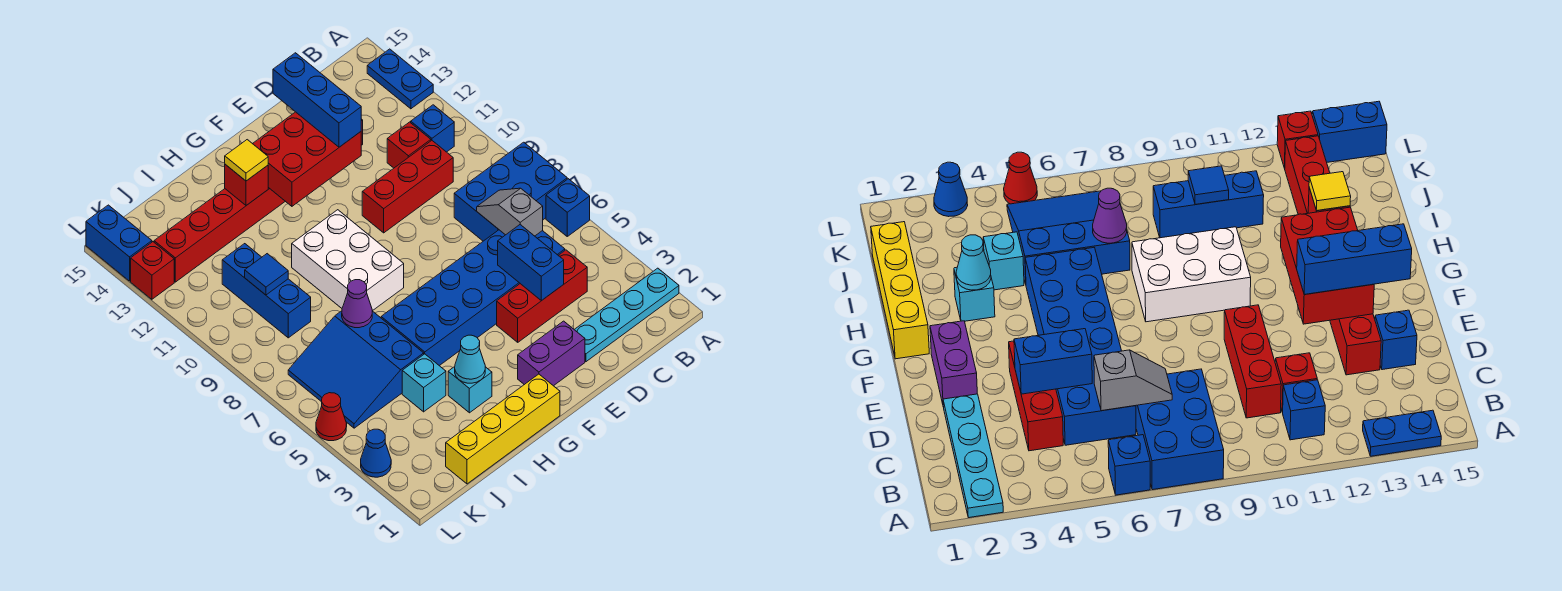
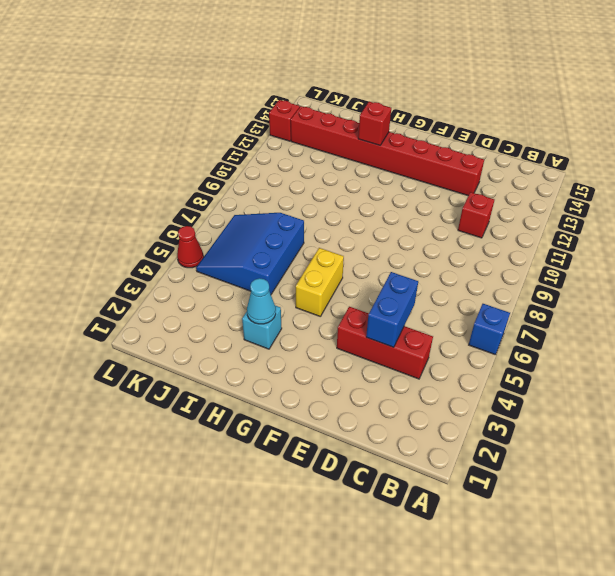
yellow 1x2 brick [296,248,344,317] -> blue 2x6 brick [381,230,565,366]
none -> cyan 1x4 plate [574,268,679,362]
none -> blue 2x3 brick [454,142,567,241]
none -> blue 1x2 plate [367,49,433,109]
none -> blue 1x1 brick [411,105,454,152]

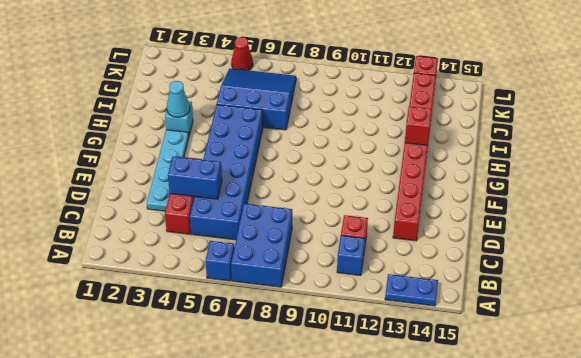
cyan 1x4 plate [147,130,189,211] -> cyan 1x4 plate moved to [574,268,679,362]
none -> red 1x3 brick [362,141,453,233]
none -> blue 1x1 brick [1375,310,1417,370]
none -> purple 1x2 brick [518,321,585,386]
none -> yellow 1x4 brick [446,374,560,484]

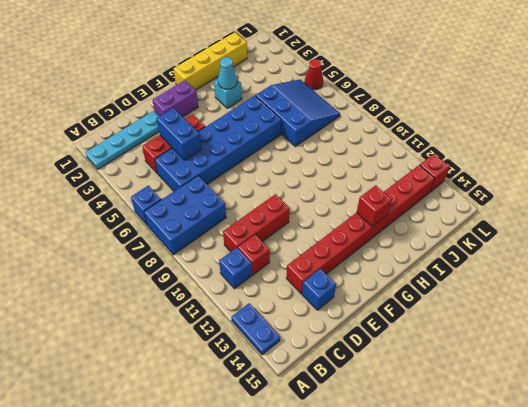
none -> white 2x3 brick [292,210,404,311]
none -> cyan 1x1 brick [402,354,446,412]
none -> blue 1x3 brick [222,244,311,338]
none -> blue 1x1 cone [361,429,391,477]

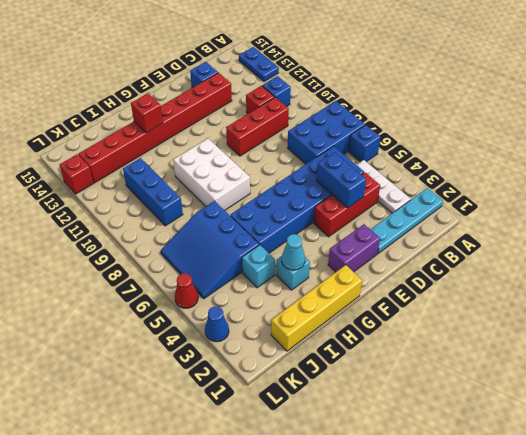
white 1x3 plate [357,160,411,213] -> none
none -> blue 1x2 brick [86,205,152,281]
none -> grey 1x2 slope [477,188,543,236]
none -> red 2x3 brick [253,112,361,206]
none -> purple 1x1 cone [342,280,372,328]

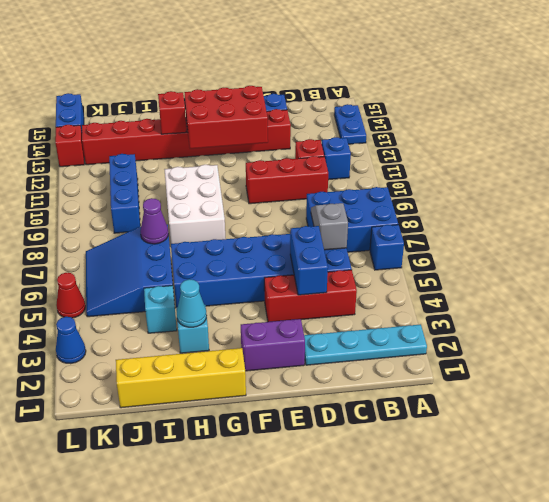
none -> blue 1x1 tile [245,254,288,295]
none -> blue 1x3 brick [273,53,361,147]
none -> yellow 1x1 tile [225,140,268,181]

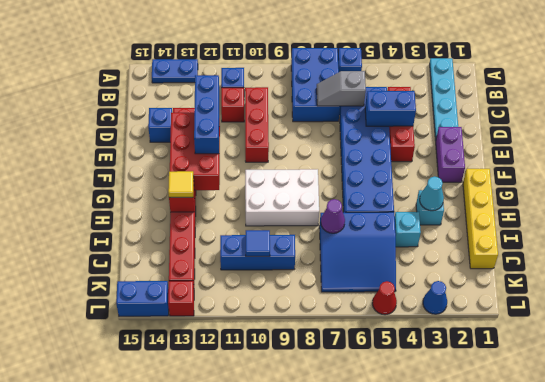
blue 1x3 brick [194,75,219,154] -> blue 1x3 brick turned to [273,53,361,147]

